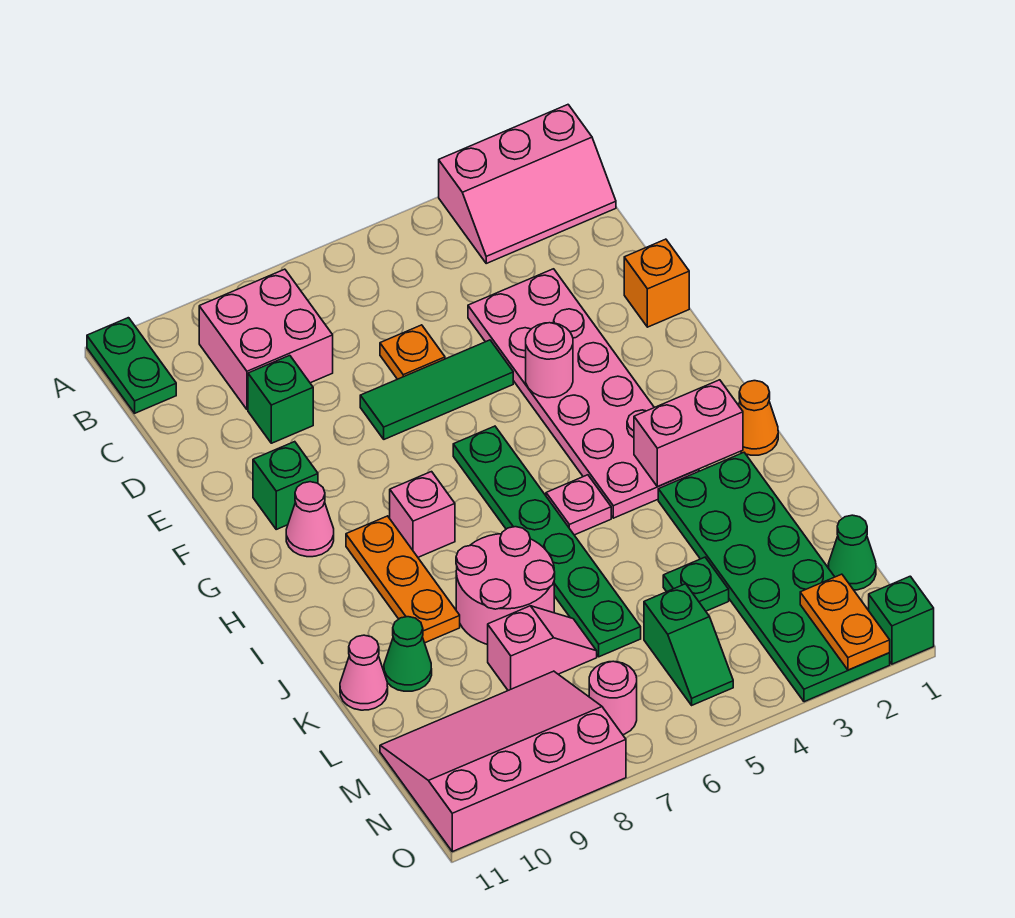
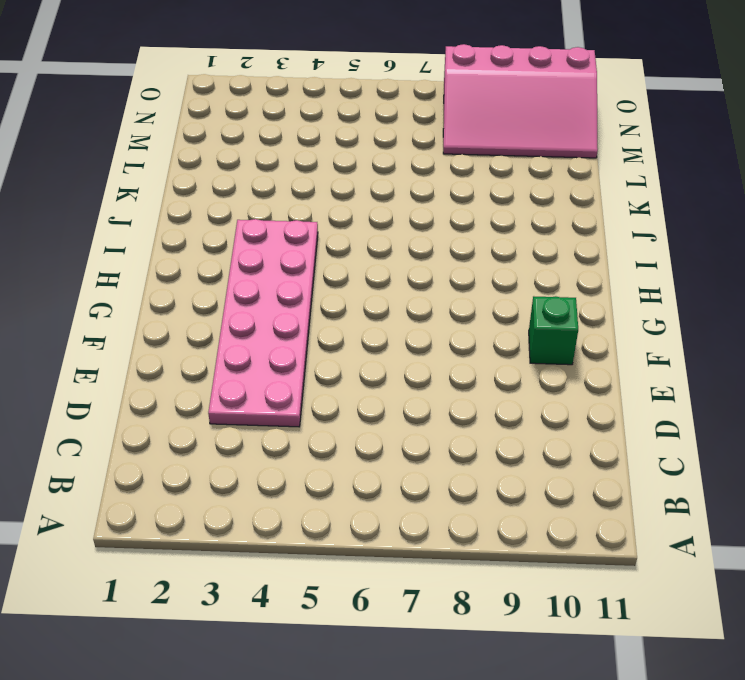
none -> pink 2x3 slope [439,105,616,263]
none -> green 1x2 plate [87,318,176,413]
none -> pink 2x2 brick [199,269,333,410]

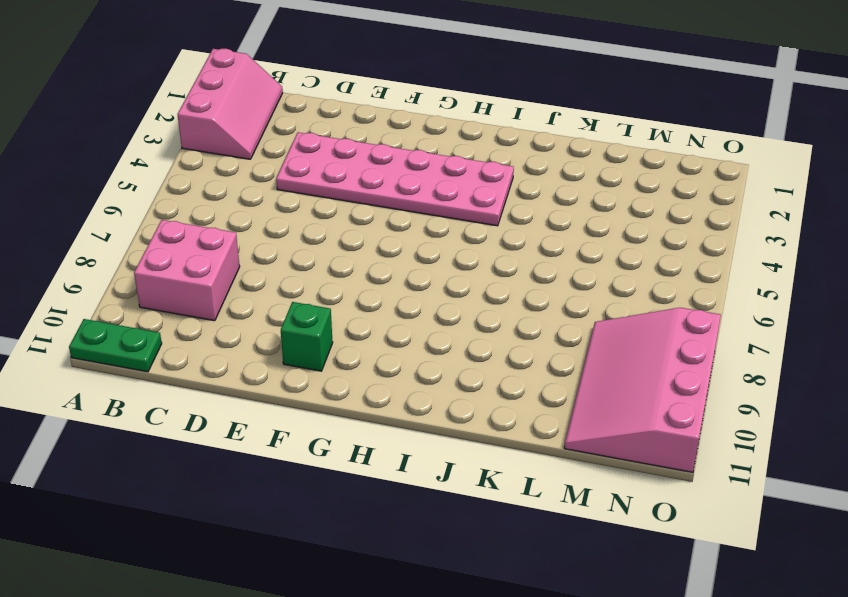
none -> orange 1x1 plate [380,325,445,379]
none -> green 1x1 brick [248,355,313,443]
none -> orange 1x1 brick [624,239,689,327]

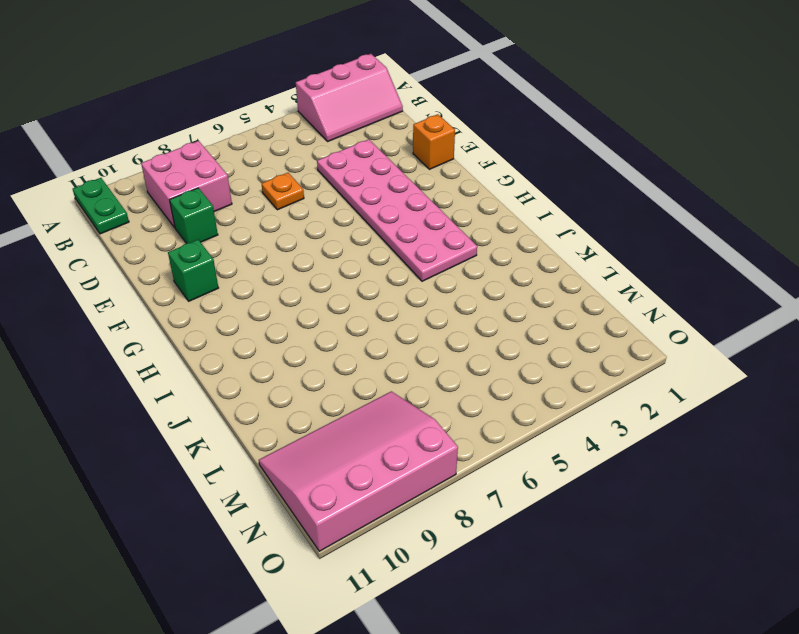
none -> green 1x3 tile [360,340,513,439]
none -> green 1x6 plate [453,426,641,657]
none -> pink 1x1 cone [286,482,334,557]

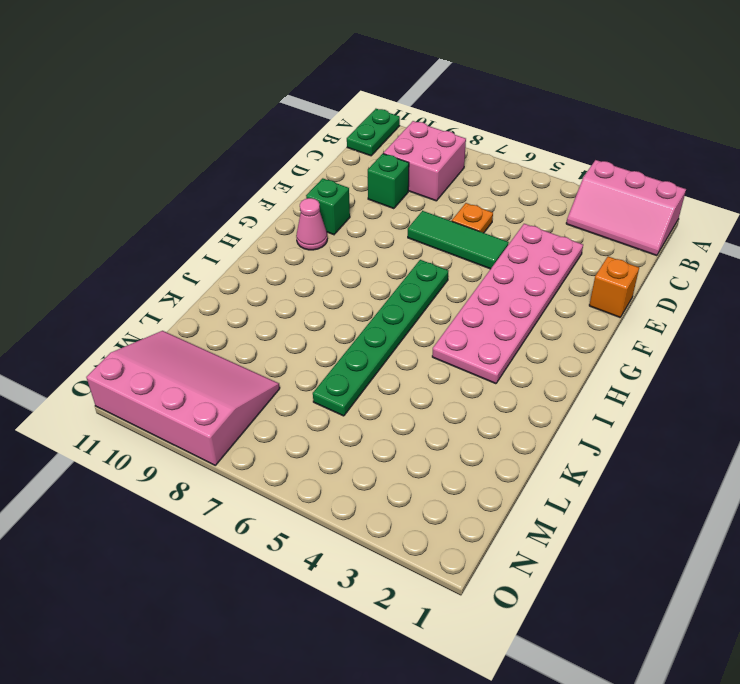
none -> pink 1x1 brick [390,472,455,557]
none -> orange 1x3 plate [346,516,460,643]
none -> orange 1x1 cone [739,381,778,455]

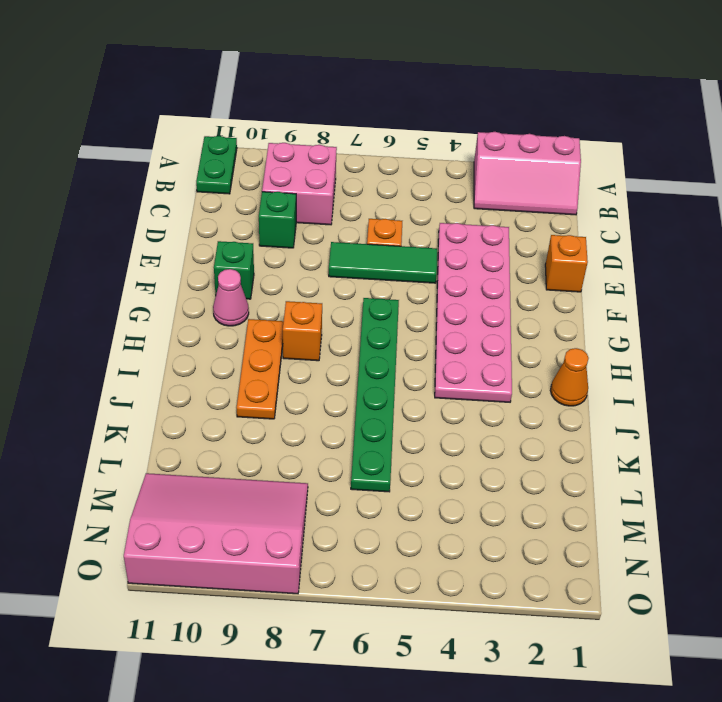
orange 1x1 brick [283,301,322,361] -> pink 1x1 brick [390,472,455,557]
none -> pink 1x1 plate [546,475,611,535]
none -> green 2x6 plate [658,453,890,702]
none -> pink 2x2 round brick [456,527,555,645]

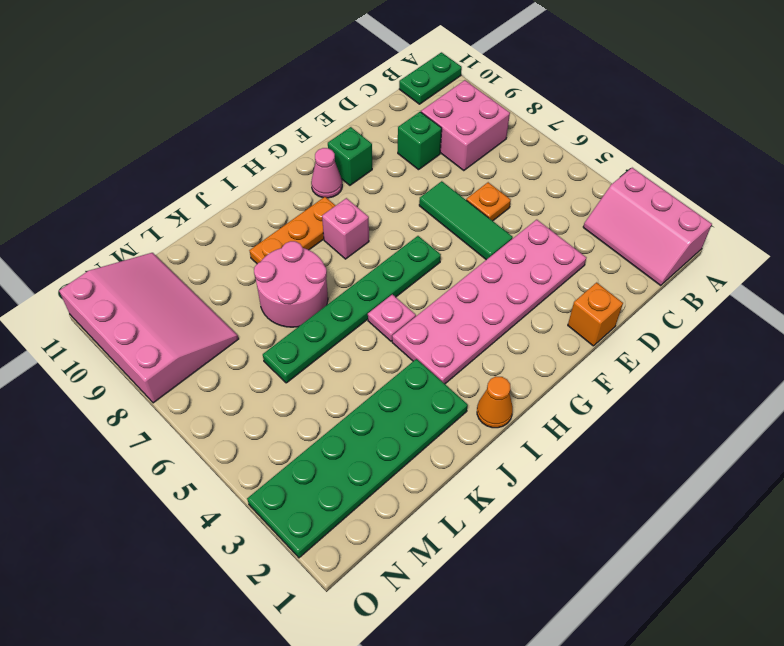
none -> green 1x1 cone [384,617,432,691]
none -> pink 1x1 cone [340,635,388,710]
none -> green 1x1 plate [663,557,729,611]

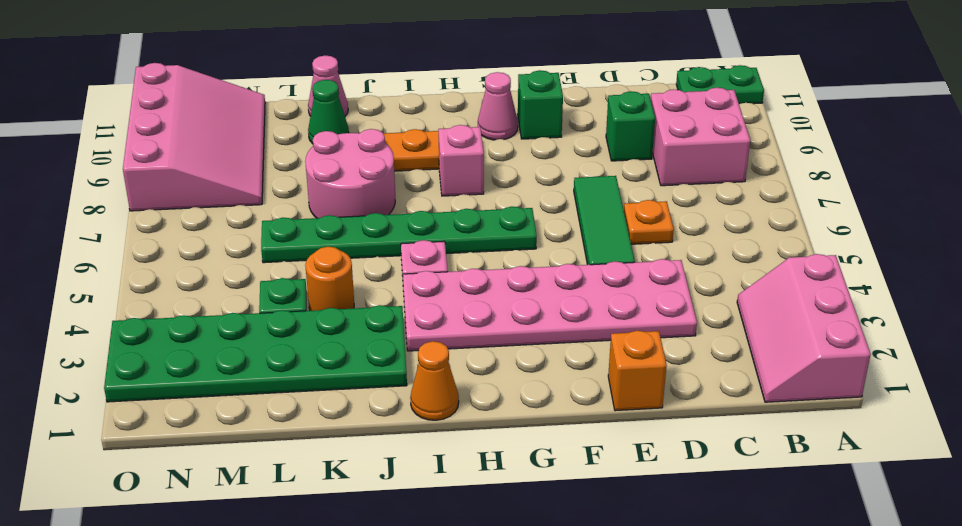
orange 1x1 round brick [305,247,354,311] -> none
none -> pink 1x2 slope [488,606,597,690]
none -> green 1x1 cone [828,515,876,590]
none -> green 1x2 slope [644,584,733,705]

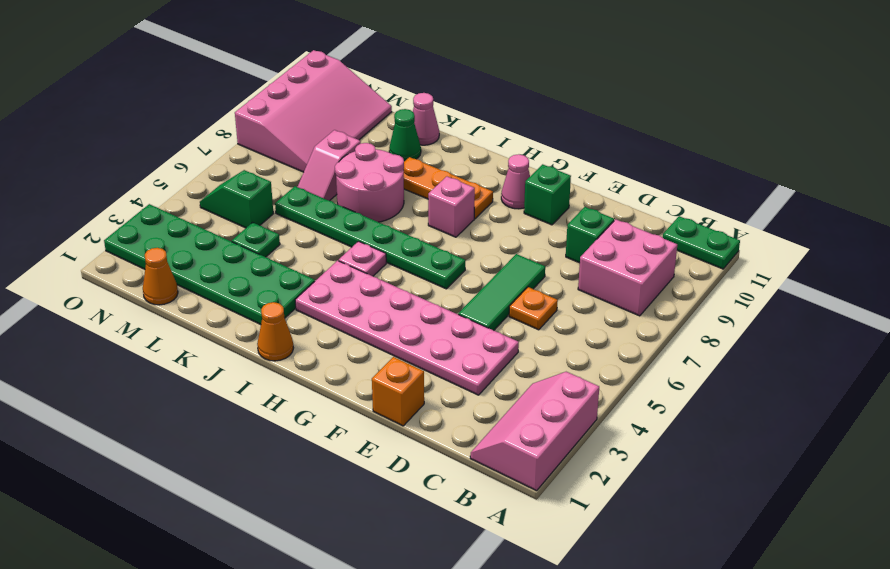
orange 1x1 cone [143,248,178,305] -> green 1x1 cone [828,515,876,590]
none -> pink 1x1 round brick [589,661,637,735]
none -> green 1x1 brick [869,576,934,664]
none -> pink 1x1 round brick [526,323,573,398]

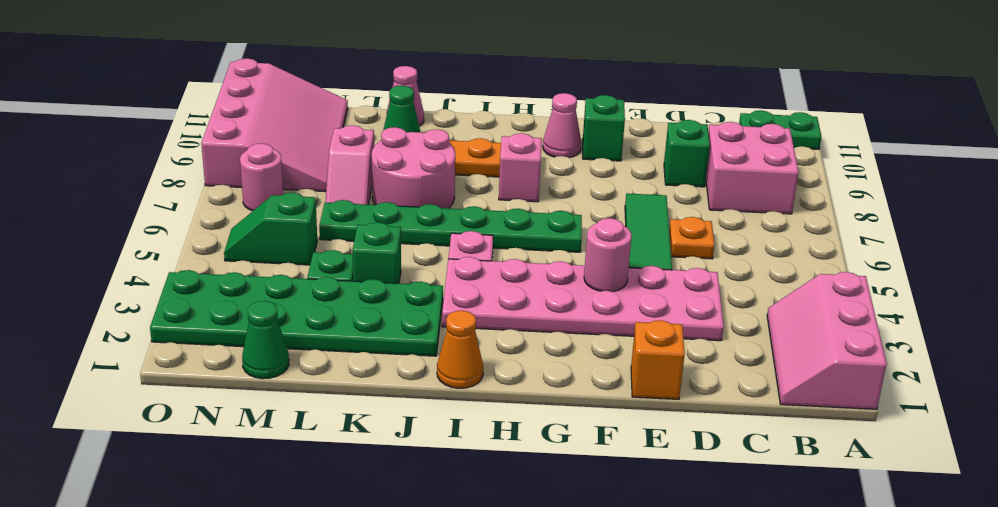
green 1x1 brick [353,222,401,283] -> green 1x1 brick moved to [869,576,934,664]
none -> pink 1x2 brick [634,380,743,487]
none -> orange 1x2 plate [800,574,890,670]

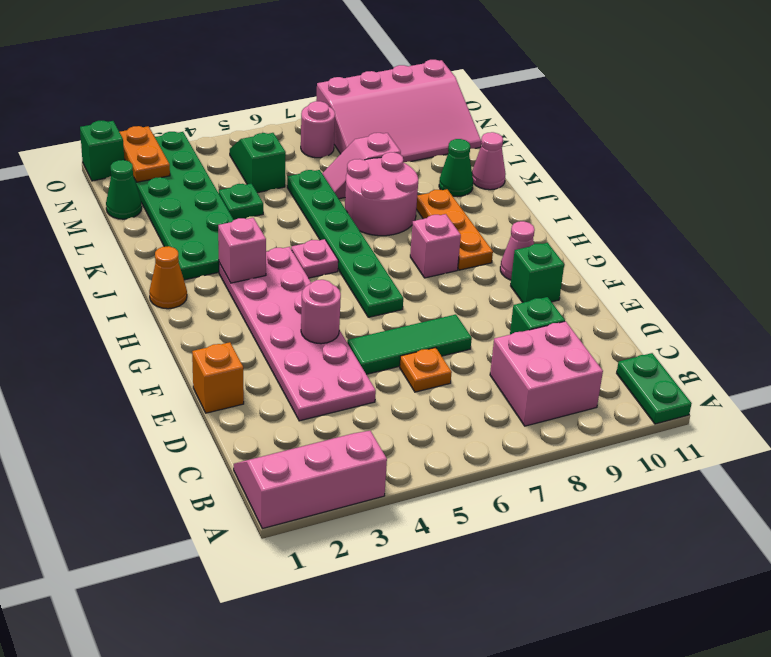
pink 1x1 brick [218,218,266,283] -> pink 1x2 brick [634,380,743,487]

